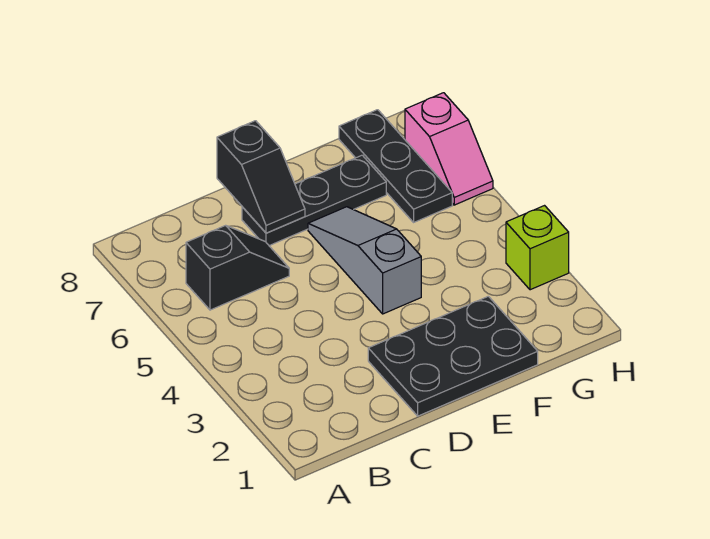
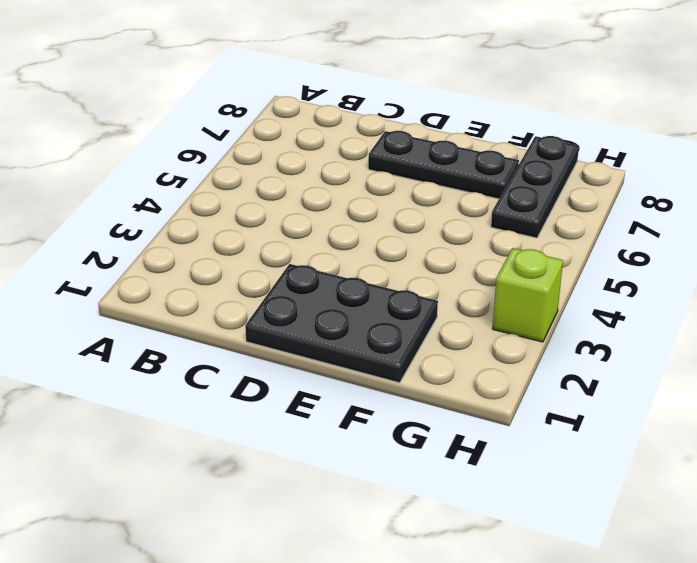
none -> black 1x2 slope [186,225,289,310]
none -> grey 1x3 slope [308,207,421,314]

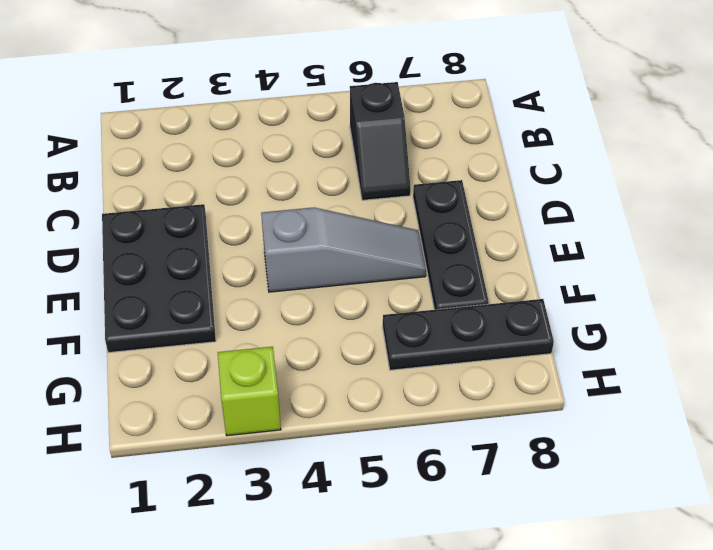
none -> pink 1x2 slope [405,93,493,205]
none -> black 1x2 slope [217,121,305,233]

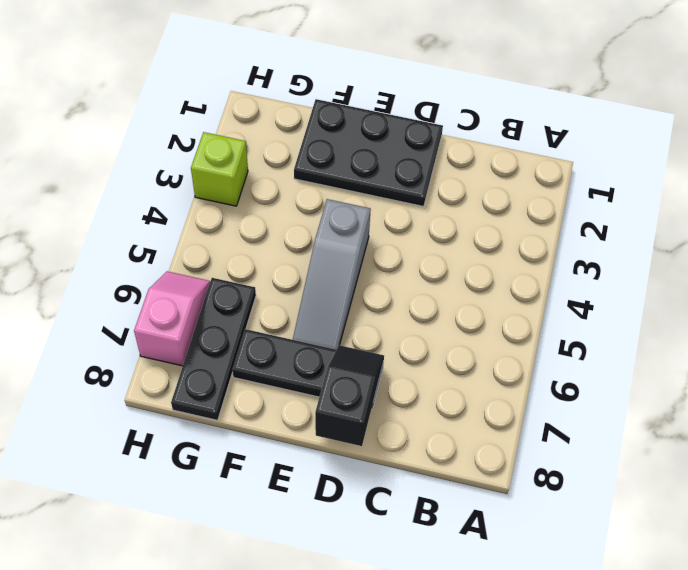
none -> black 1x2 slope [186,225,289,310]

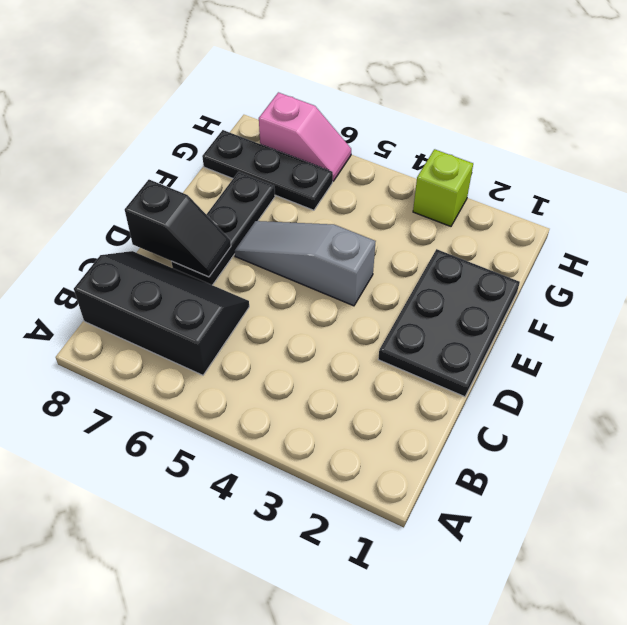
black 2x3 slope [74,251,249,375] -> black 1x2 slope [186,225,289,310]

